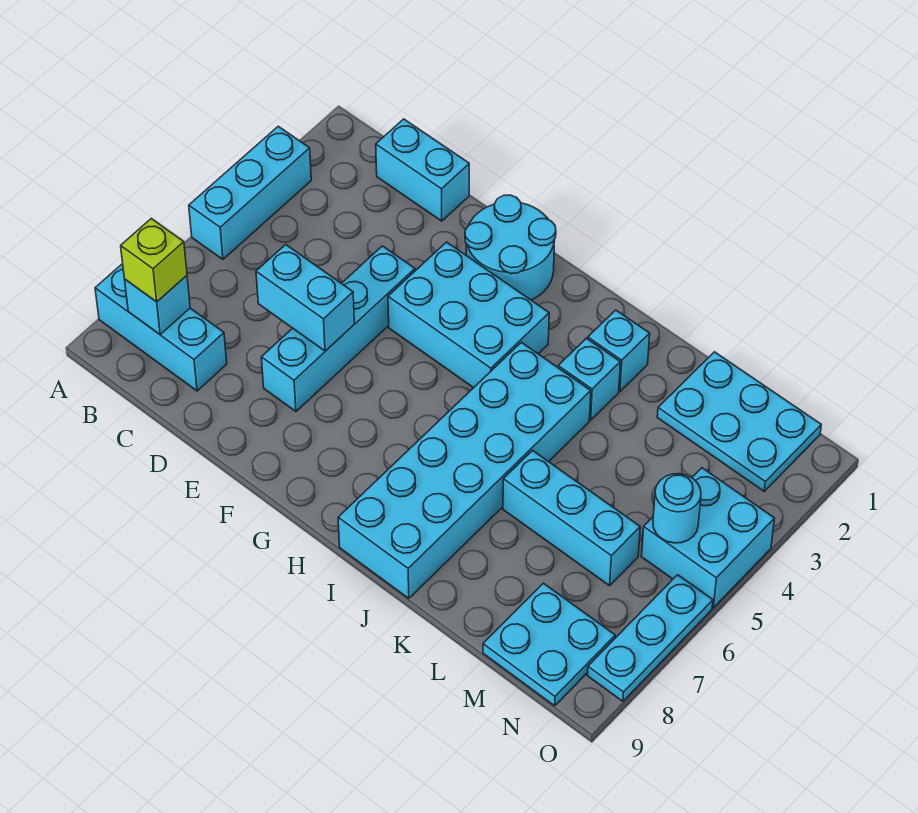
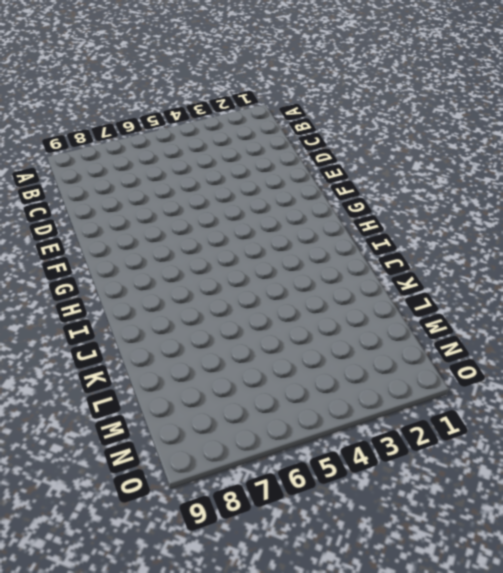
none -> cyan 1x3 brick [189,126,311,259]
none -> cyan 1x3 brick [95,264,227,391]
none -> cyan 1x2 brick [376,119,469,221]

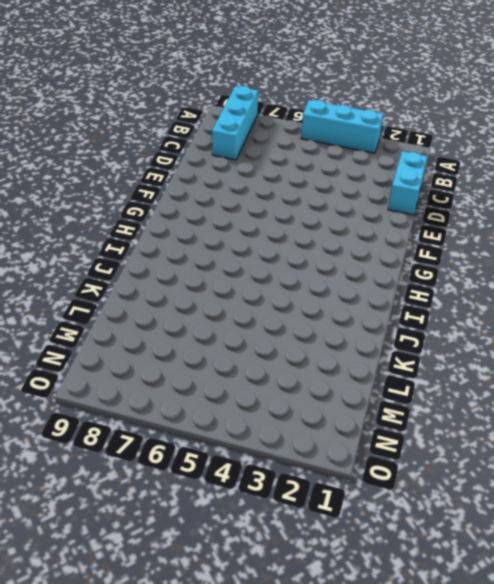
none -> cyan 1x4 brick [261,246,415,411]
none -> cyan 2x2 round brick [465,195,556,300]
none -> cyan 2x3 brick [388,242,549,388]

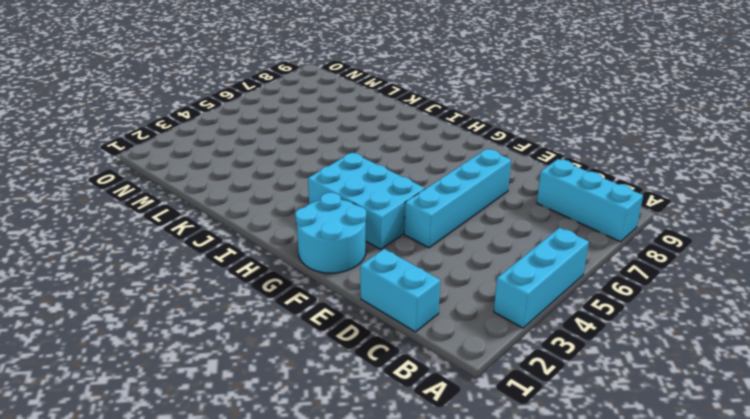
none -> cyan 2x6 brick [338,342,591,599]
none -> cyan 1x1 brick [588,310,650,391]
none -> cyan 1x1 brick [558,338,620,420]

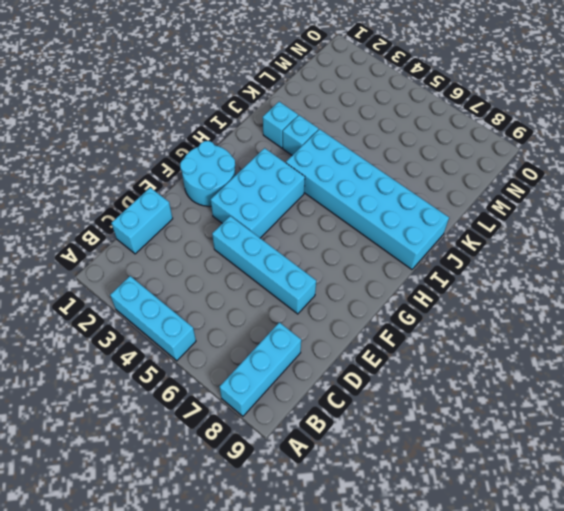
none -> cyan 1x3 brick [503,451,640,586]
none -> cyan 2x3 plate [657,352,821,491]
none -> cyan 2x2 plate [483,583,615,706]

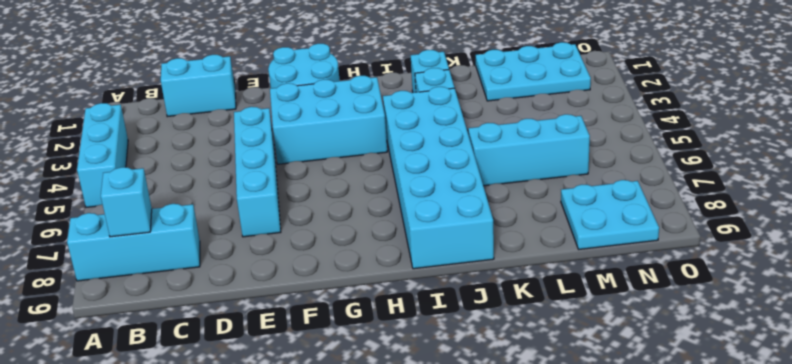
none -> cyan 2x2 brick [641,468,775,608]
none -> cyan 1x3 plate [587,575,713,701]
none -> cyan 1x2 brick [256,245,354,351]

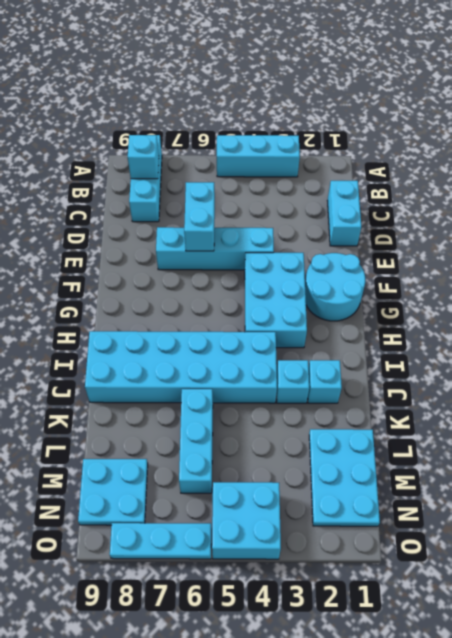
none -> cyan 1x1 round brick [653,474,701,543]
none -> lime 1x1 brick [121,219,187,302]

